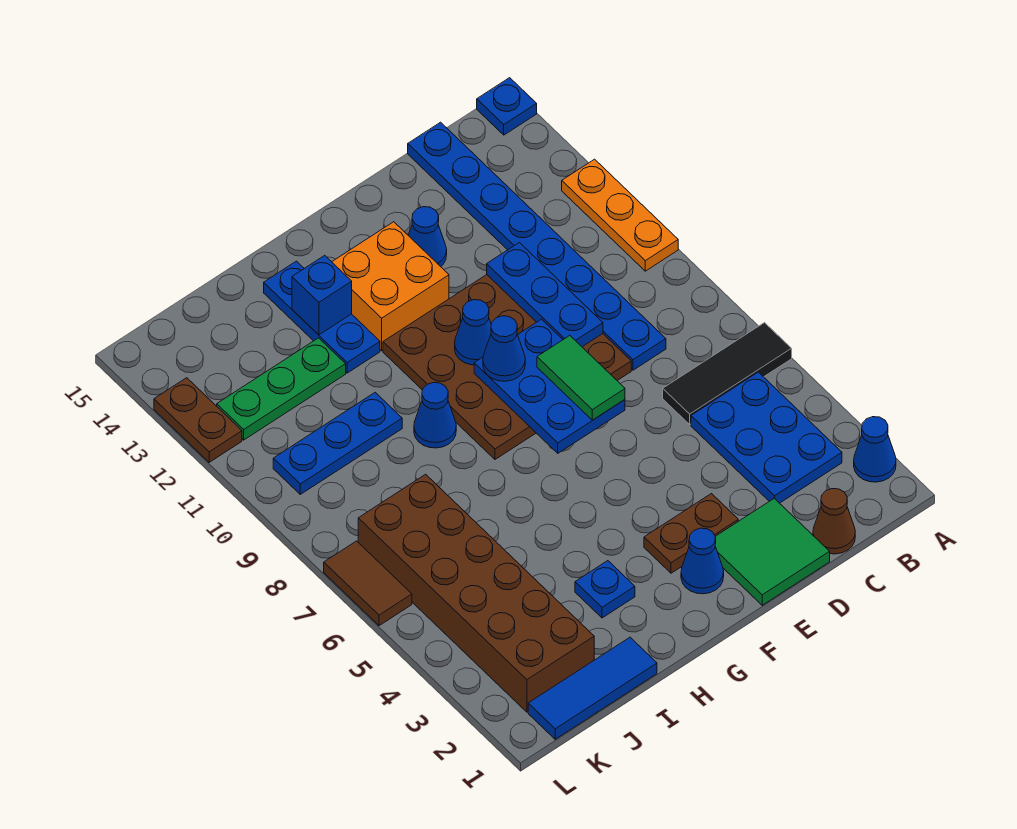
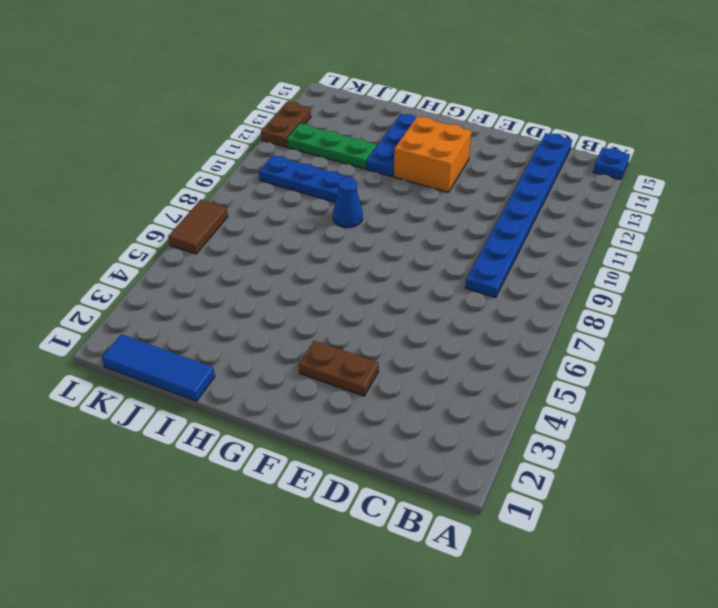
none -> blue 1x1 cone [854,417,896,482]
none -> black 1x3 tile [663,323,792,424]
none -> orange 1x3 plate [562,159,678,271]

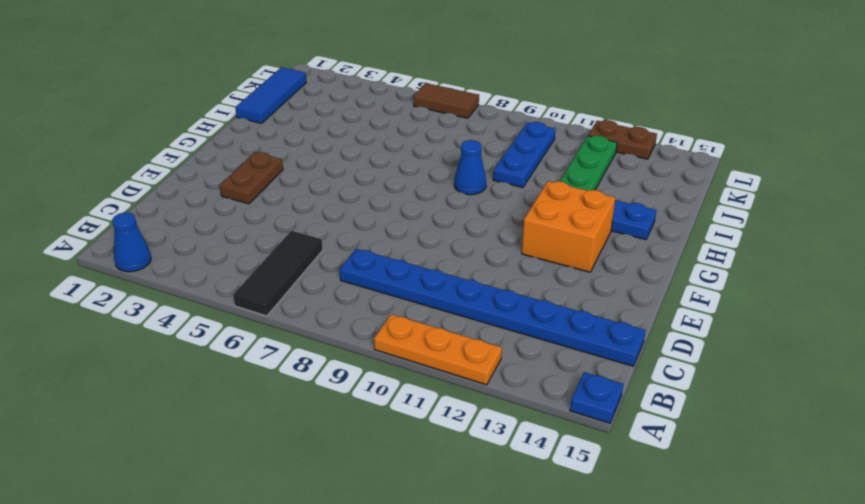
none -> blue 2x3 plate [691,372,842,503]
none -> brown 1x1 cone [813,489,855,554]
none -> green 2x2 tile [715,498,830,605]

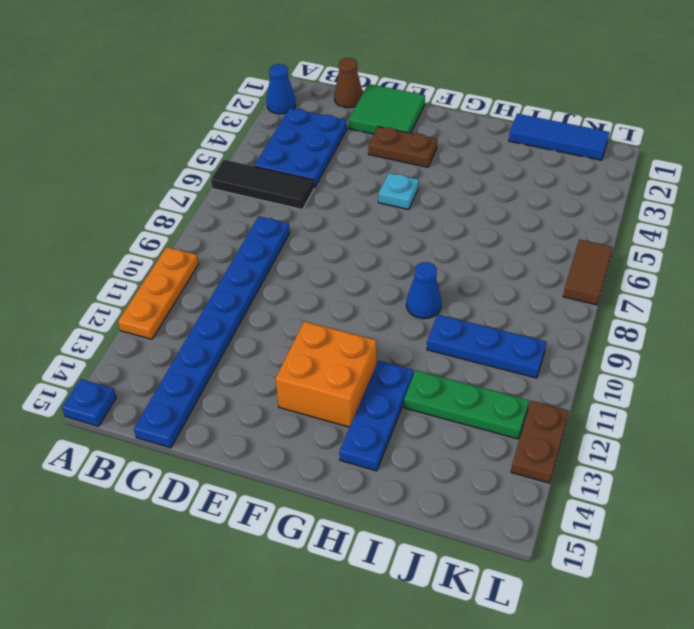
cyan 1x1 plate [378,173,419,210] -> none
none -> brown 4x4 plate [383,275,631,459]
none -> blue 1x1 cone [408,207,447,267]
none -> blue 1x1 cone [681,528,724,594]

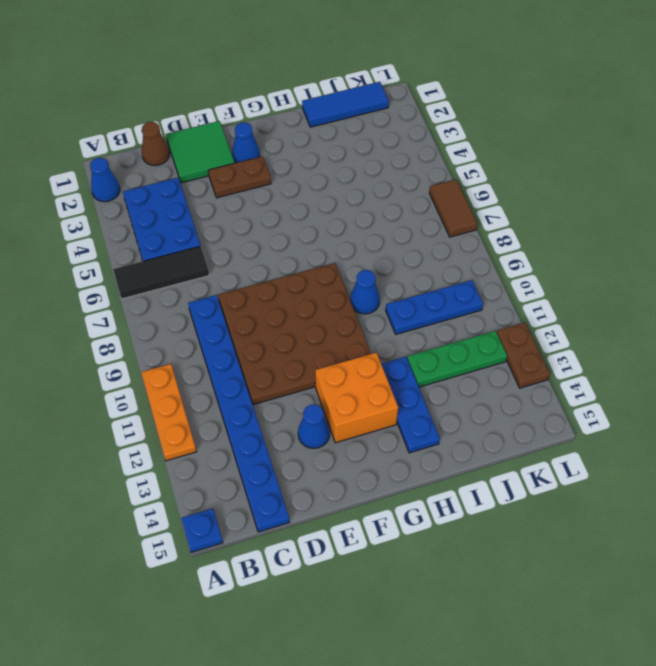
none -> blue 1x1 plate [575,561,635,618]
none -> brown 2x6 brick [358,474,594,712]
none -> blue 1x3 plate [487,243,603,347]

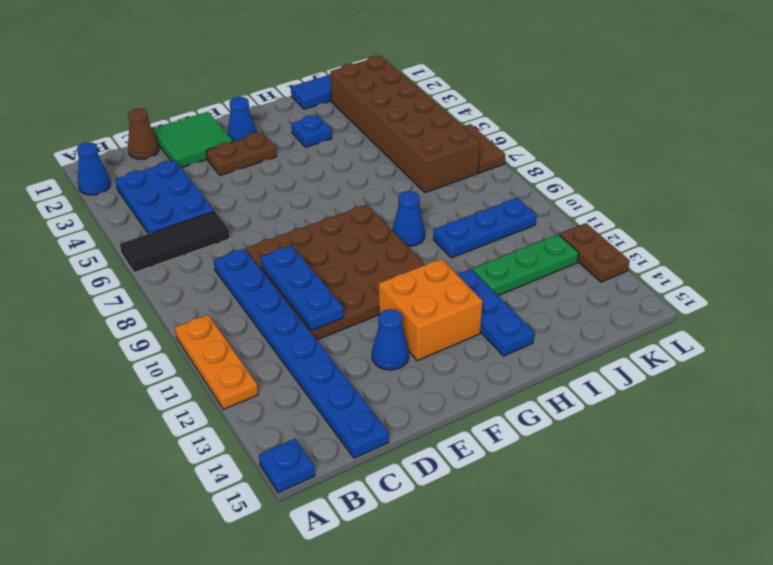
none -> blue 2x3 plate [474,319,625,453]
none -> blue 1x1 cone [455,300,491,365]
none -> blue 1x1 brick [292,255,352,335]

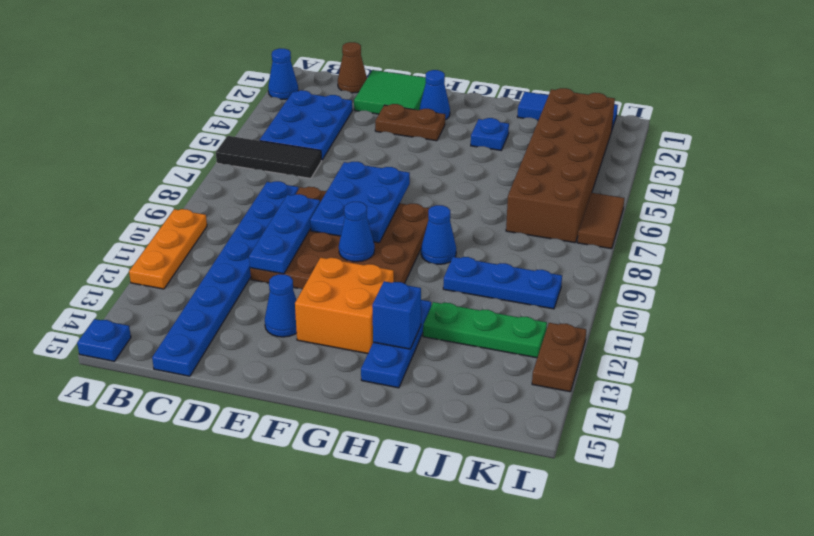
none -> green 1x2 tile [537,336,625,420]
none -> blue 1x1 cone [483,316,525,381]

